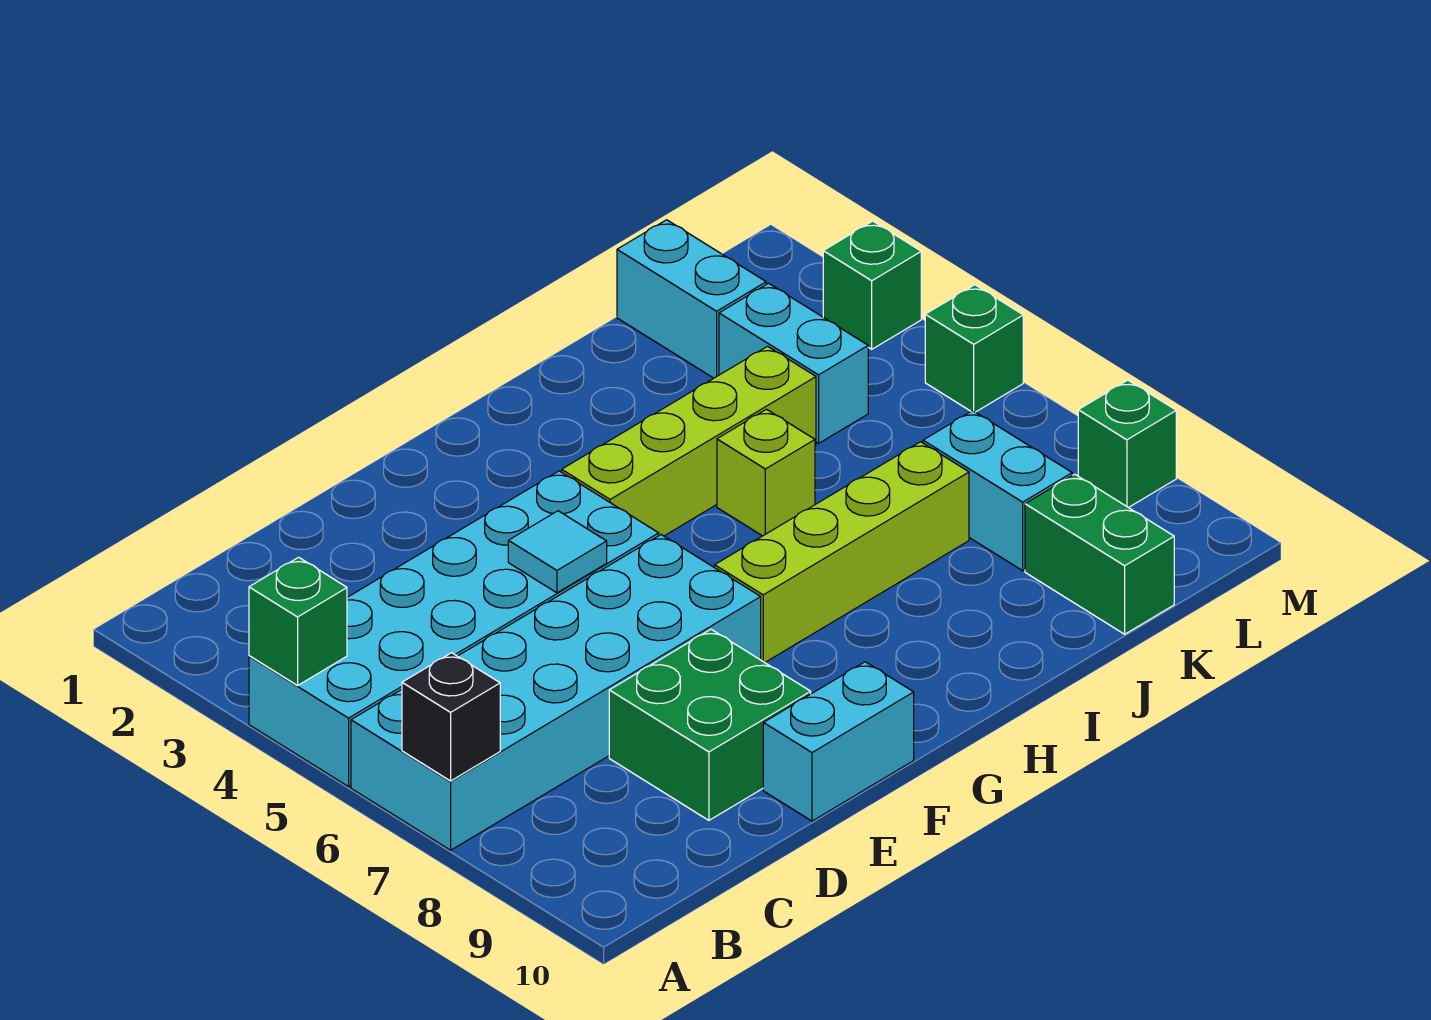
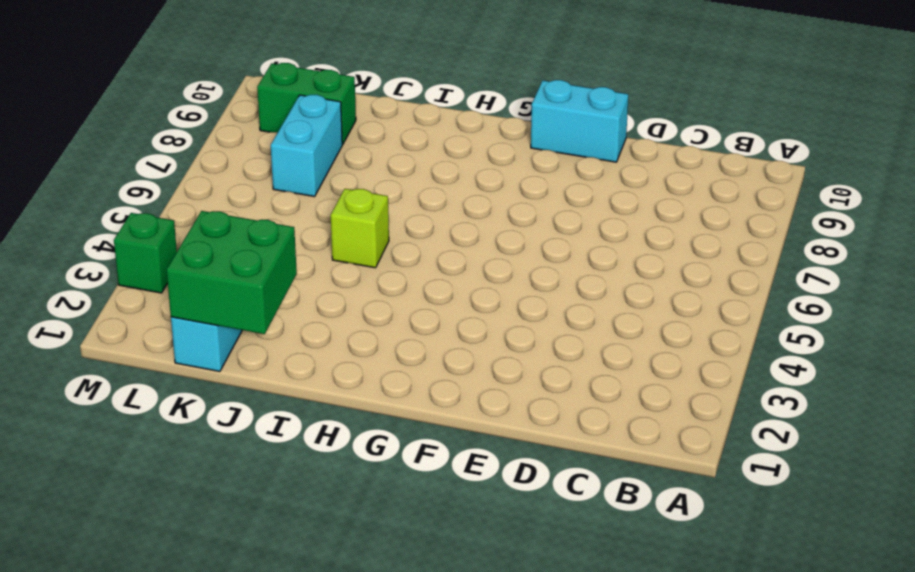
green 2x2 brick [167,211,297,334] -> green 2x2 brick moved to [609,629,811,820]
green 1x2 brick [257,63,356,144] -> green 1x2 brick turned to [1025,474,1174,634]
none -> cyan 2x6 brick [249,471,659,787]
none -> cyan 2x6 brick [351,535,761,850]
none -> lime 1x4 brick [562,346,816,536]

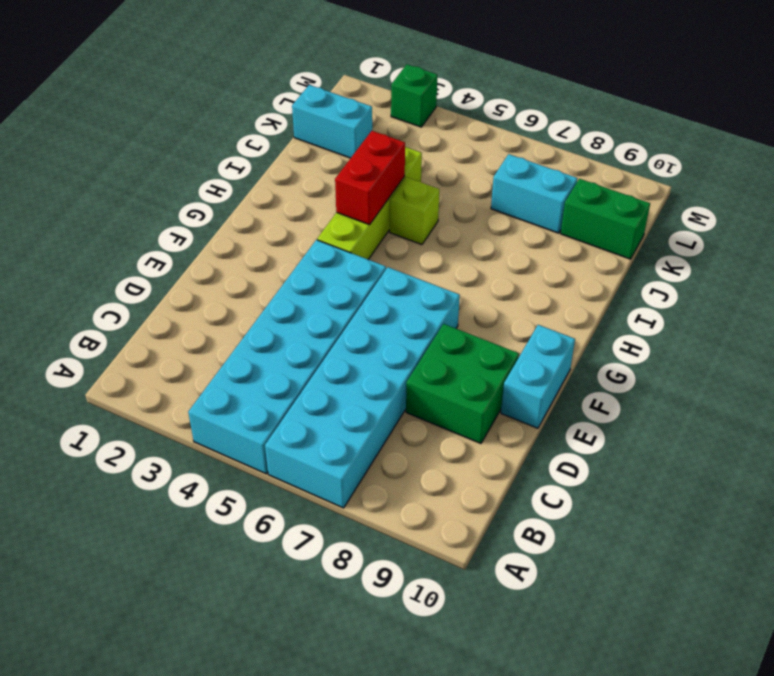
red 1x2 brick [335,131,405,225] -> none
none -> lime 1x4 brick [715,442,969,663]
none -> cyan 1x2 brick [719,283,868,443]
none -> green 1x1 brick [925,285,1023,412]

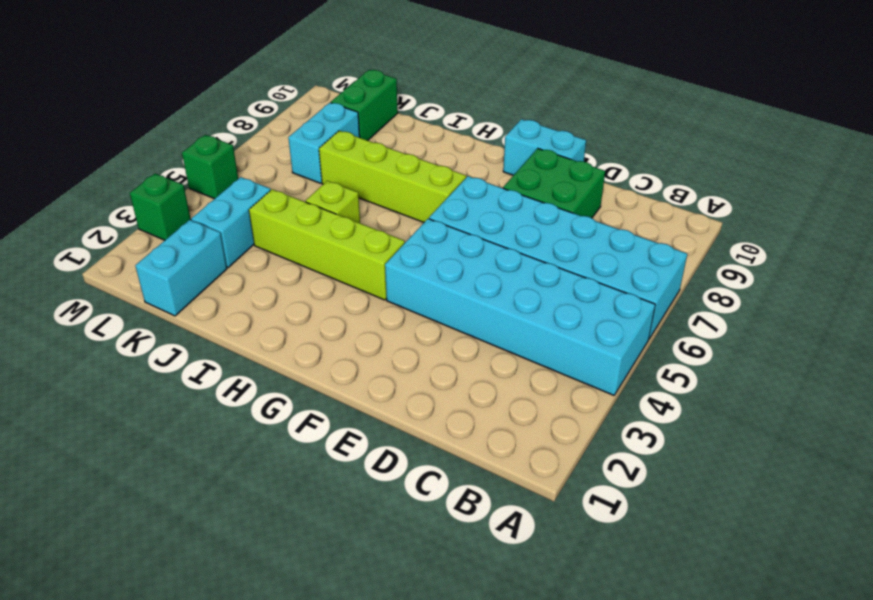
none -> green 1x1 brick [1078,380,1176,508]
none -> green 1x1 brick [249,557,347,686]
none -> black 1x1 brick [402,653,500,781]

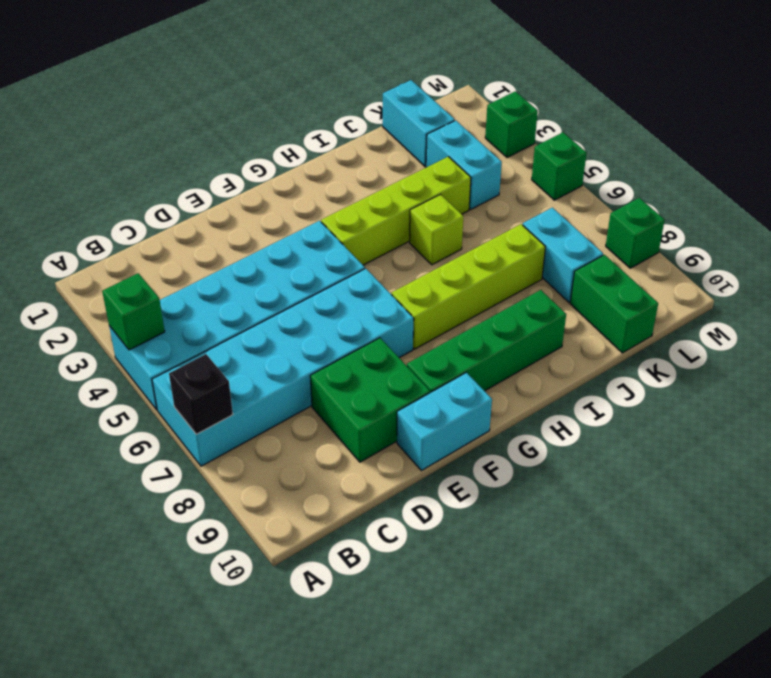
green 1x4 brick [407,290,566,393] -> none
none -> cyan 1x1 tile [508,511,607,593]

